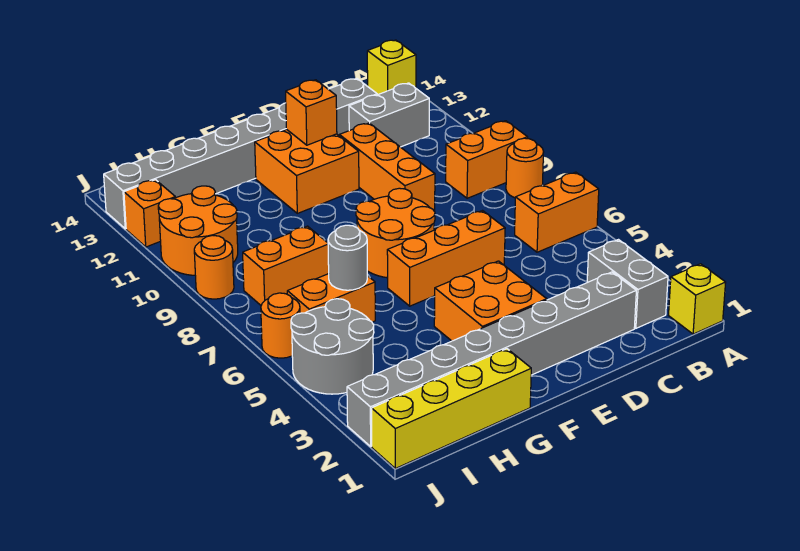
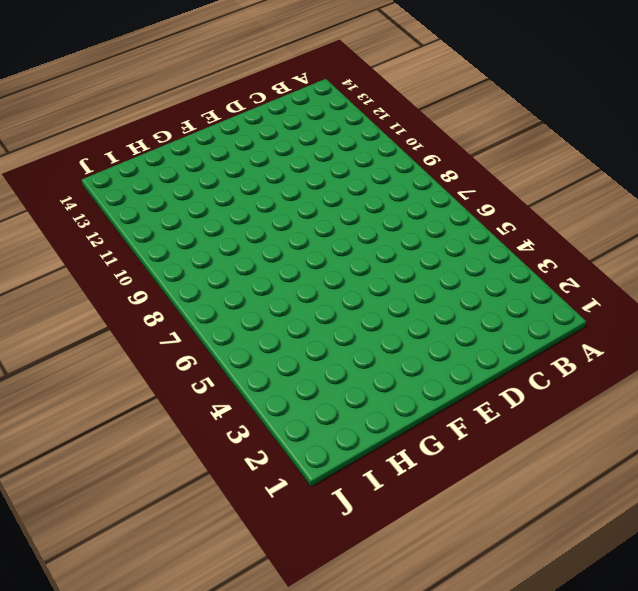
none -> yellow 1x1 brick [669,264,726,334]
none -> orange 1x2 brick [515,172,599,252]
none -> orange 1x1 round brick [506,138,544,198]

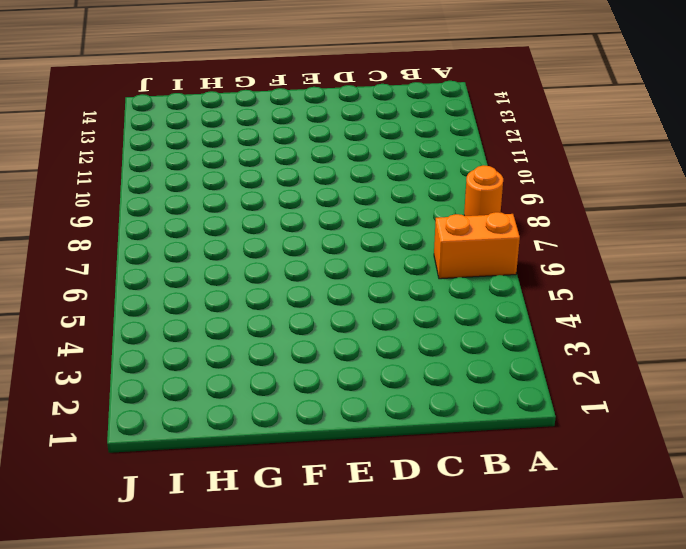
none -> yellow 1x1 brick [669,264,726,334]
none -> orange 1x2 brick [446,121,528,198]
none -> yellow 1x1 brick [367,40,416,95]

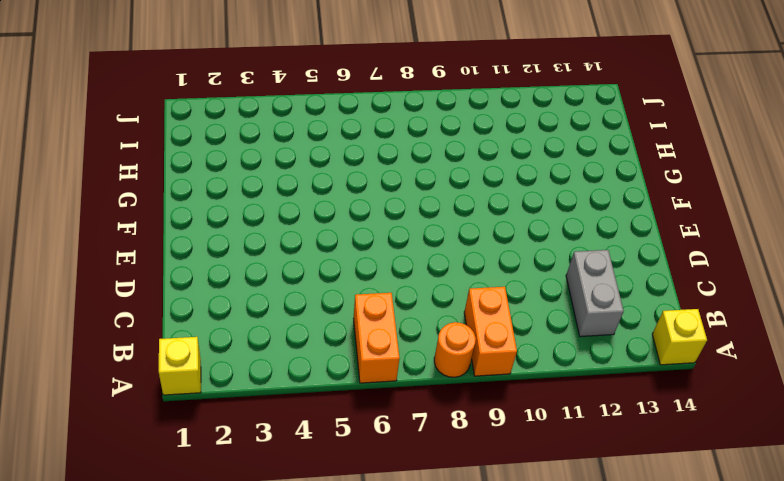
none -> grey 1x2 brick [587,240,668,328]
none -> grey 1x8 brick [347,272,636,446]
none -> grey 1x8 brick [104,78,377,229]

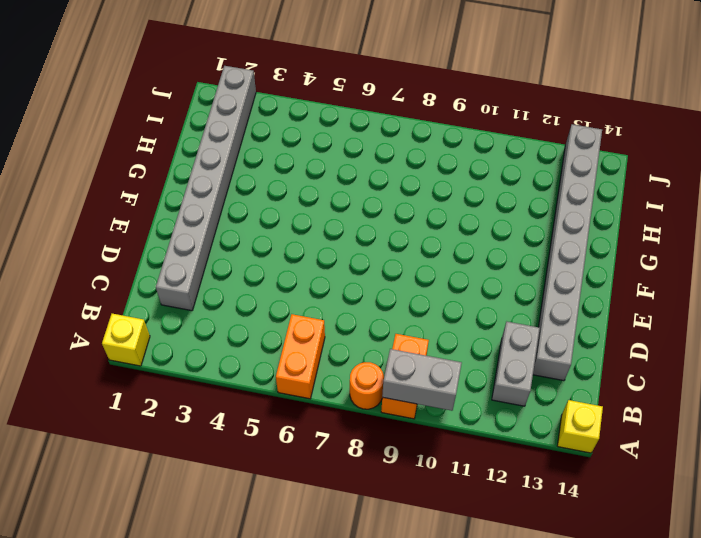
grey 1x2 brick [382,349,462,411] -> grey 1x2 brick moved to [587,240,668,328]
none -> orange 1x3 brick [387,211,505,306]
none -> orange 1x3 brick [339,123,435,212]
none -> orange 2x2 brick [434,261,547,341]

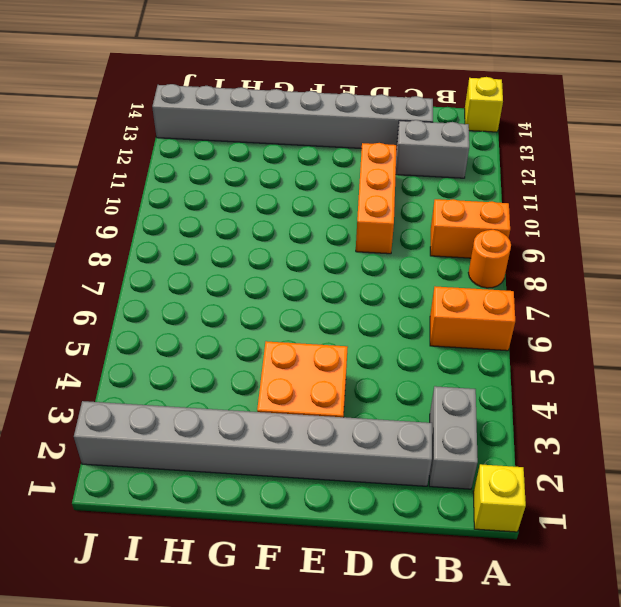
none -> orange 1x3 brick [387,211,505,306]
none -> orange 2x2 round brick [356,188,435,278]
none -> orange 2x2 brick [255,130,359,213]

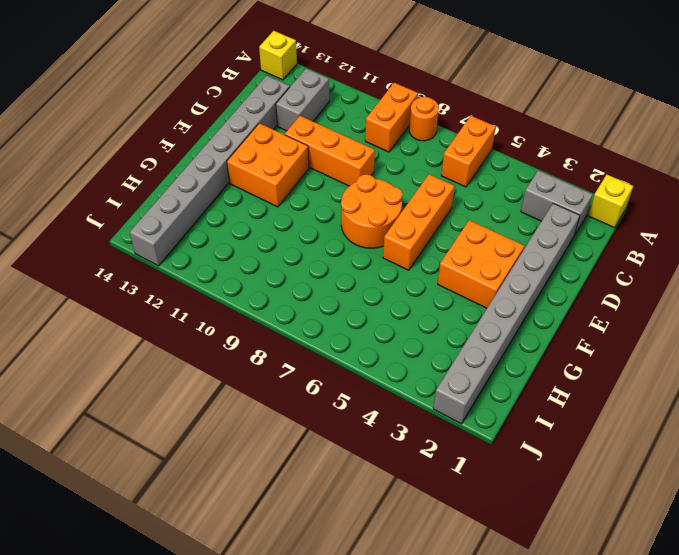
none -> yellow 1x4 brick [372,349,531,468]
none -> orange 1x2 brick [287,274,375,322]
none -> orange 1x2 brick [243,226,329,305]

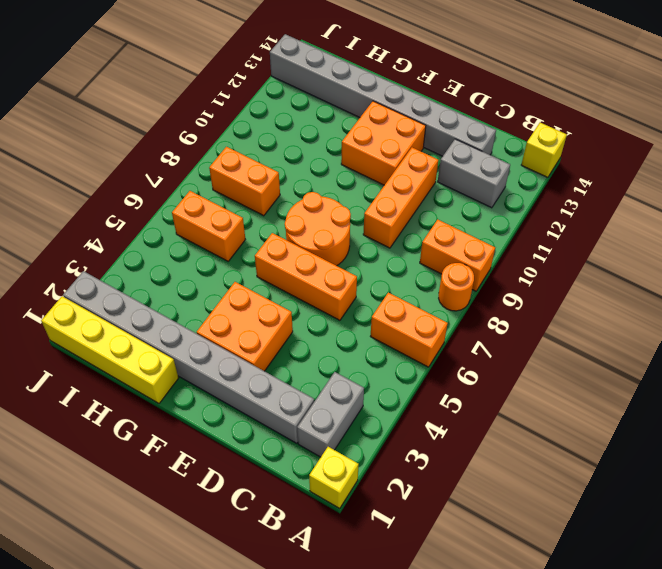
none -> grey 2x2 round brick [291,299,374,394]
none -> orange 2x2 round brick [158,186,238,275]
none -> orange 1x1 round brick [261,293,300,358]

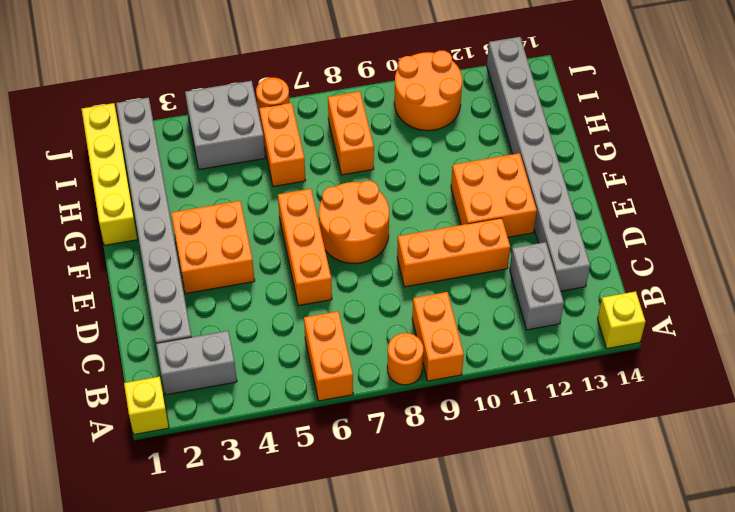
grey 2x2 brick [185,81,265,170] -> grey 2x2 round brick [291,299,374,394]
none -> orange 1x1 round brick [194,235,234,299]
none -> orange 1x1 brick [124,180,175,247]
none -> orange 1x1 brick [286,80,337,145]

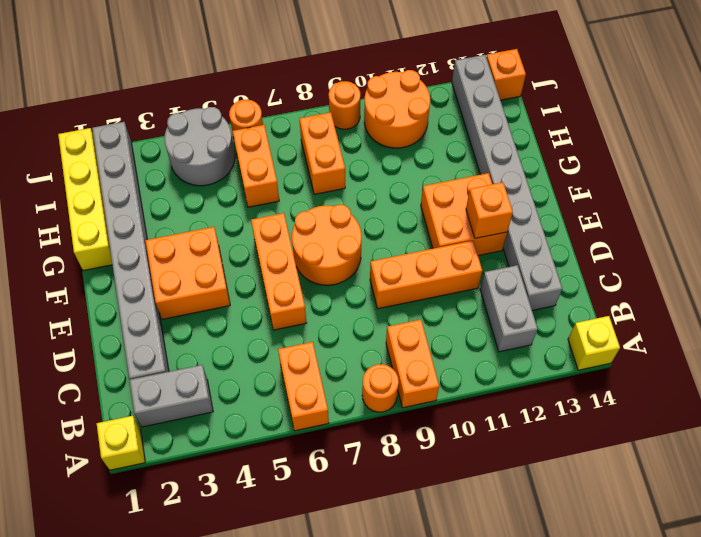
orange 1x1 brick [486,49,526,100] -> orange 1x1 brick moved to [124,180,175,247]
none -> grey 1x1 round brick [328,225,367,290]

